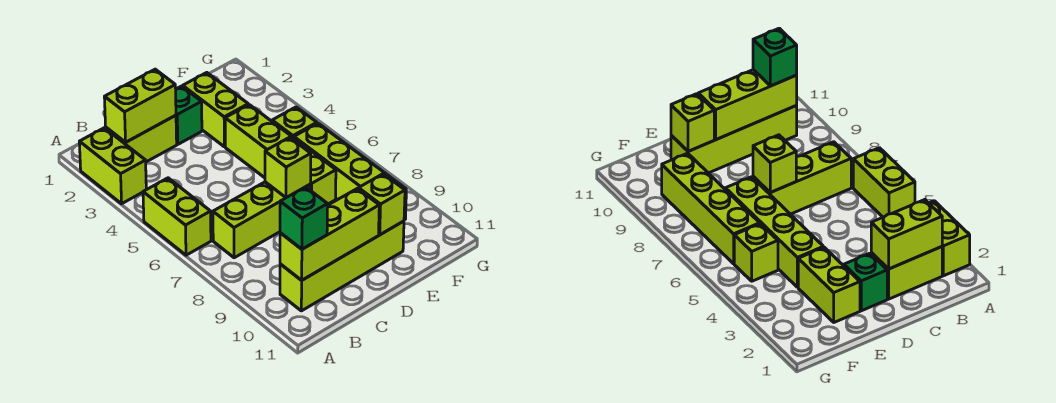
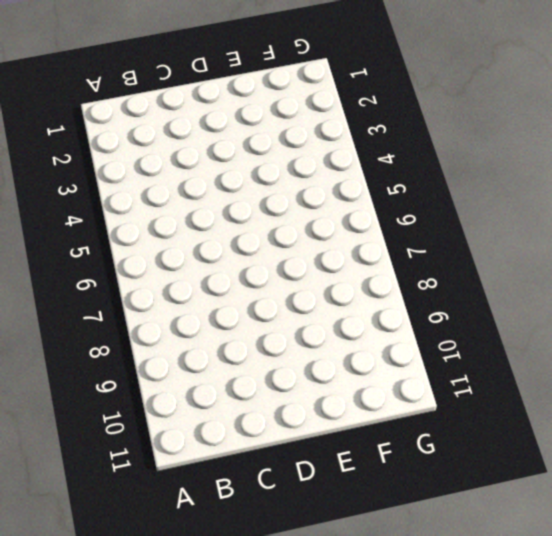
none -> lime 1x2 brick [79,128,146,204]
none -> lime 1x2 brick [143,178,211,255]
none -> lime 1x2 brick [106,115,177,162]

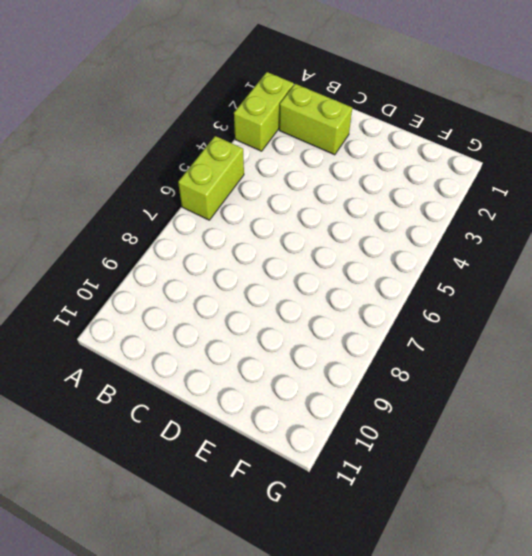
none -> lime 1x3 brick [213,182,310,258]
none -> lime 1x4 brick [280,221,404,311]
none -> green 1x1 brick [176,86,202,144]

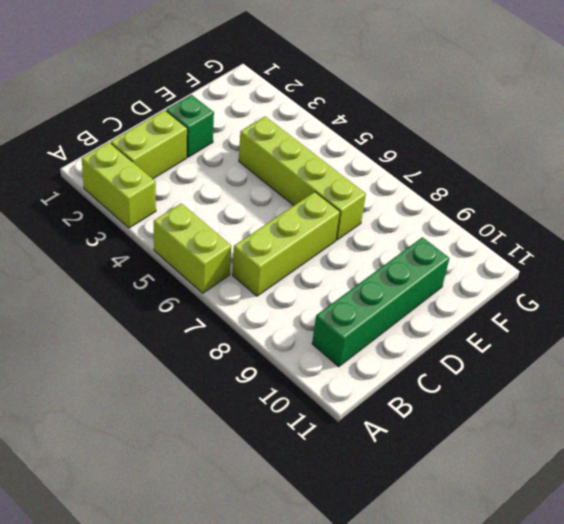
green 1x4 brick [312,237,449,367] -> lime 1x4 brick [280,221,404,311]
none -> lime 1x2 brick [183,73,248,147]
none -> lime 1x1 brick [272,107,317,138]
none -> lime 1x4 brick [294,123,406,220]

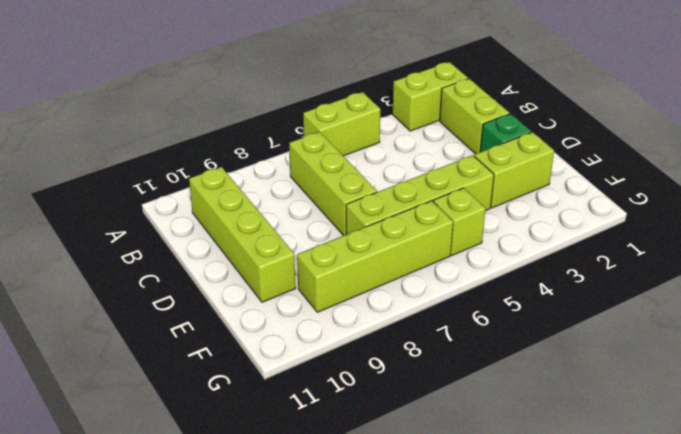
none -> lime 1x2 brick [104,69,176,142]
none -> lime 1x3 brick [280,189,379,280]
none -> lime 1x1 brick [265,137,311,198]

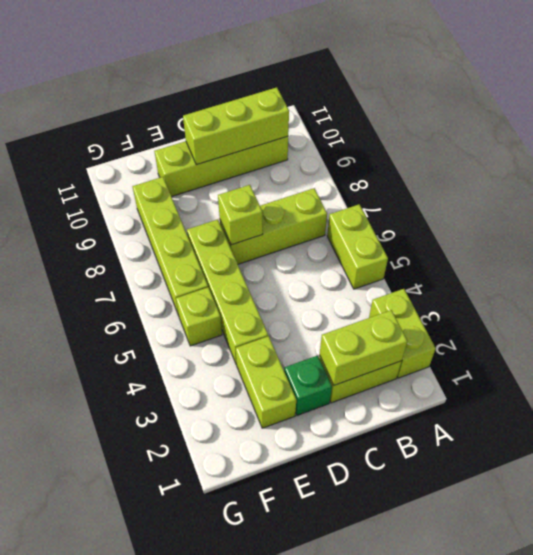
none -> lime 1x1 brick [359,174,405,235]
none -> green 1x1 brick [280,187,328,249]

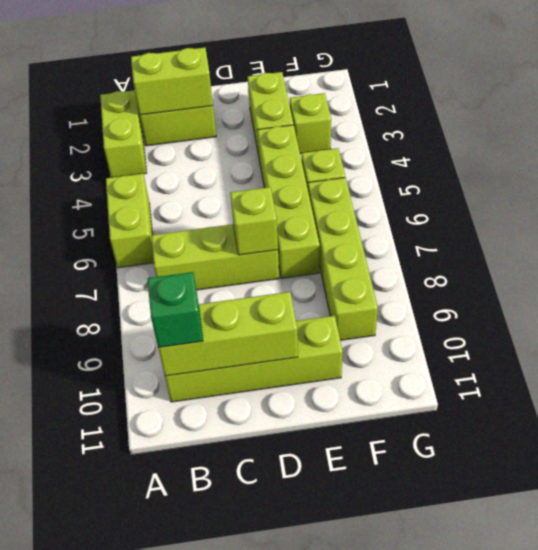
lime 1x1 brick [290,93,331,153] -> lime 1x1 brick moved to [359,174,405,235]
none -> green 1x1 brick [176,86,202,144]

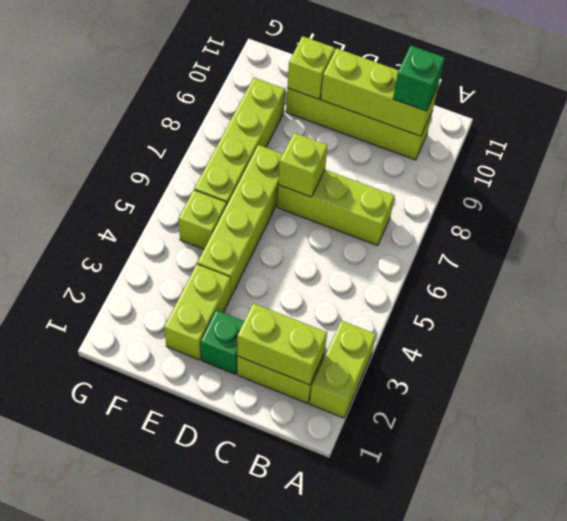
none -> lime 1x2 brick [143,178,211,255]

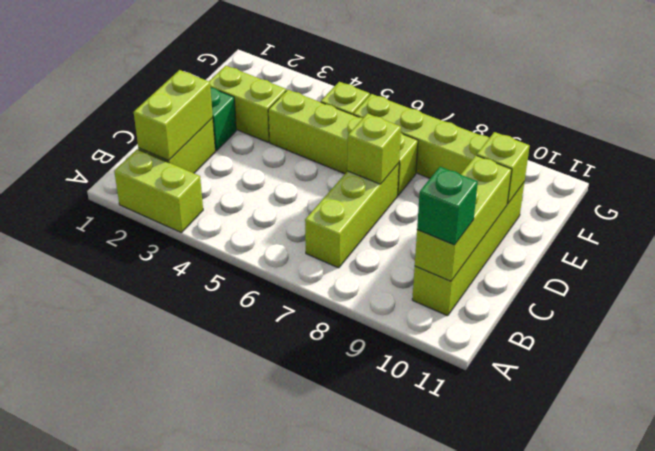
none -> lime 1x2 brick [143,178,211,255]

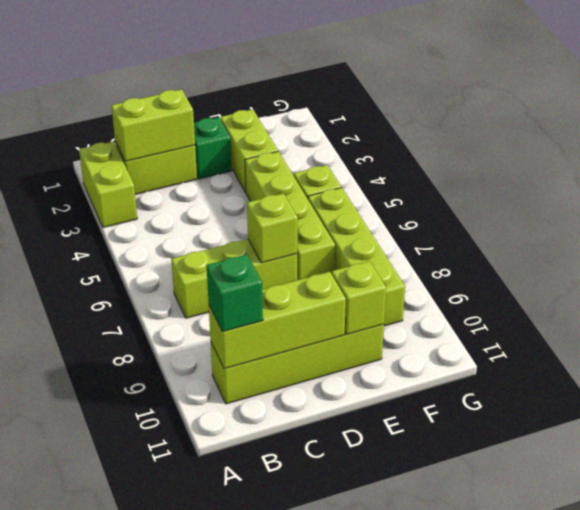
none -> lime 1x2 brick [143,178,211,255]

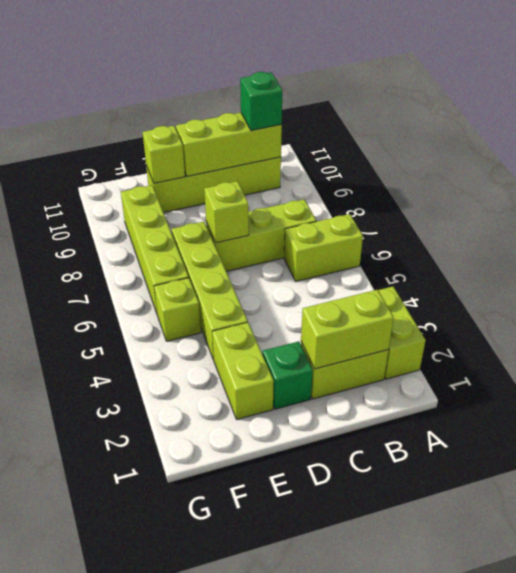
lime 1x2 brick [284,214,363,281] -> lime 1x2 brick turned to [143,178,211,255]

